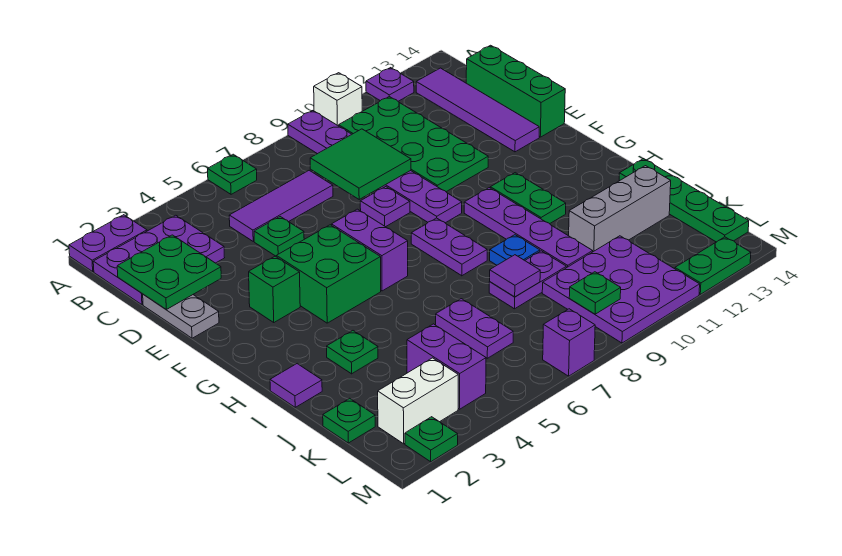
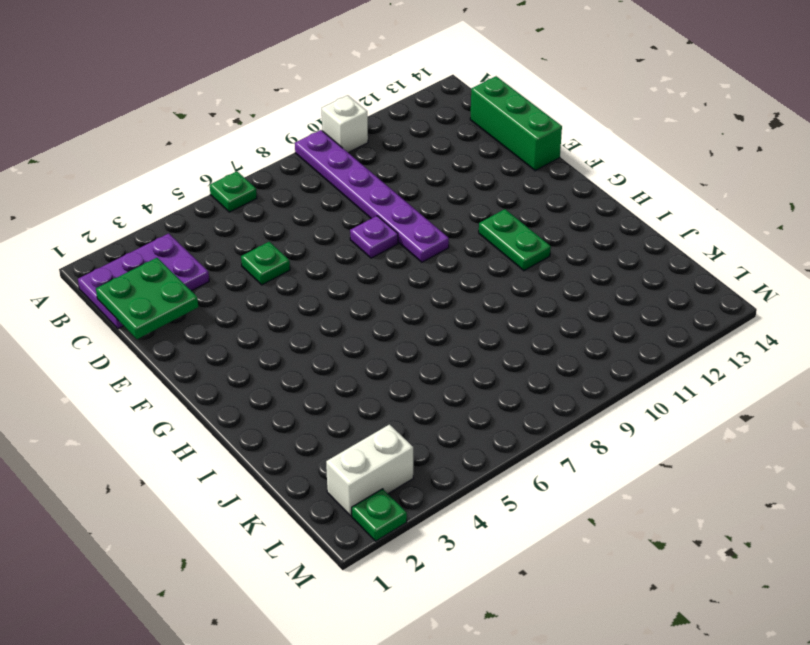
none -> purple 1x2 plate [69,215,147,271]
none -> purple 1x1 plate [366,68,414,101]
none -> green 2x4 plate [339,97,488,192]
none -> purple 1x4 tile [416,68,539,152]

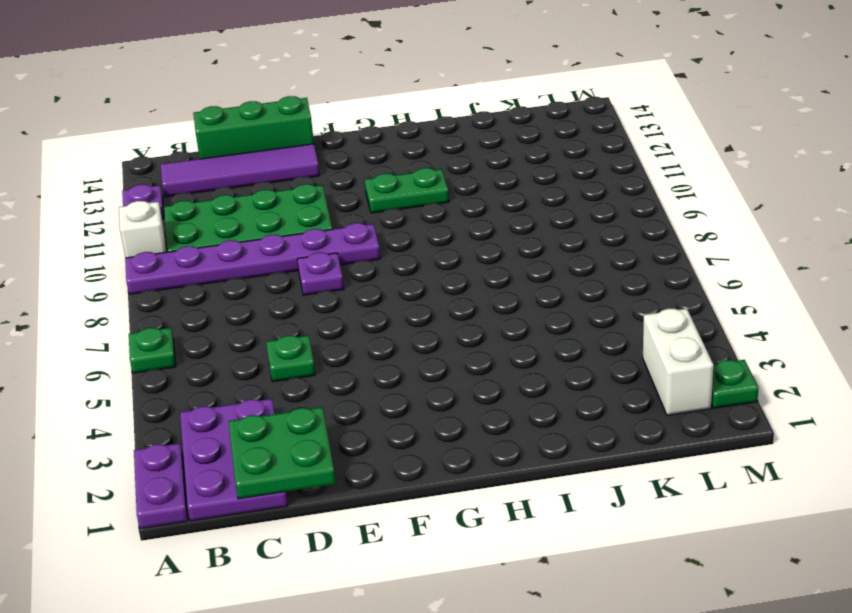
none -> purple 1x3 tile [229,170,333,241]
none -> grey 1x2 plate [143,294,219,338]
none -> green 1x1 brick [249,256,300,322]
none -> green 2x2 brick [276,225,381,323]

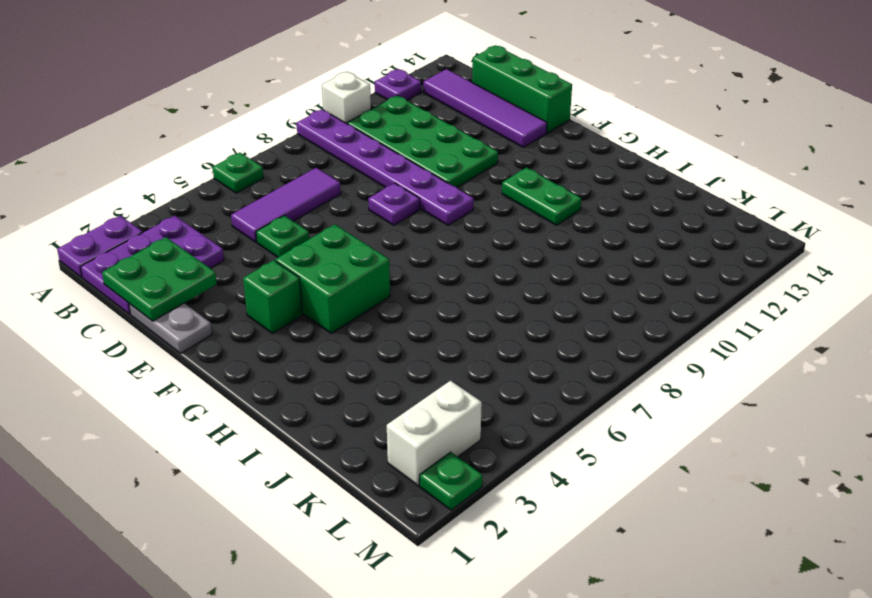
none -> purple 1x2 brick [332,209,408,291]
none -> purple 1x2 plate [411,218,487,276]
none -> purple 1x4 plate [464,188,593,268]
none -> purple 1x1 tile [270,364,322,407]

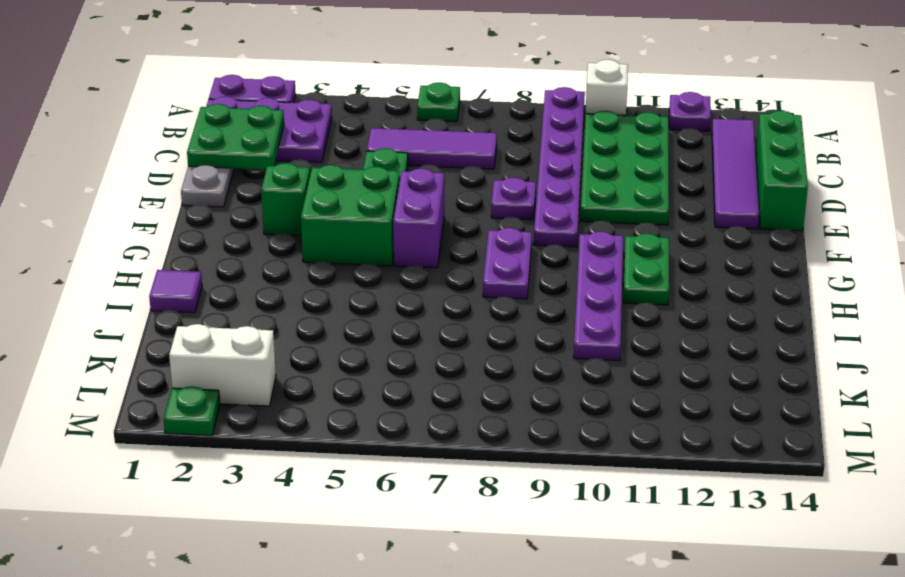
none -> green 1x1 plate [327,331,378,374]
none -> blue 1x1 plate [490,235,540,265]
none -> green 1x4 plate [619,159,749,242]
none -> purple 1x2 plate [436,299,513,358]

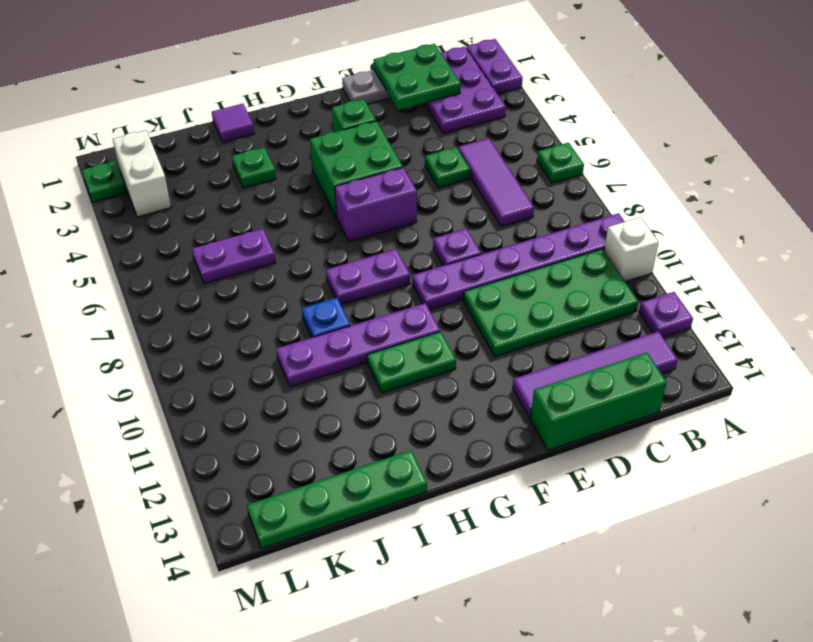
none -> purple 1x2 plate [489,251,566,309]
none -> grey 1x3 brick [569,166,671,252]
none -> green 1x1 plate [323,398,375,443]
none -> purple 1x2 brick [407,324,486,409]

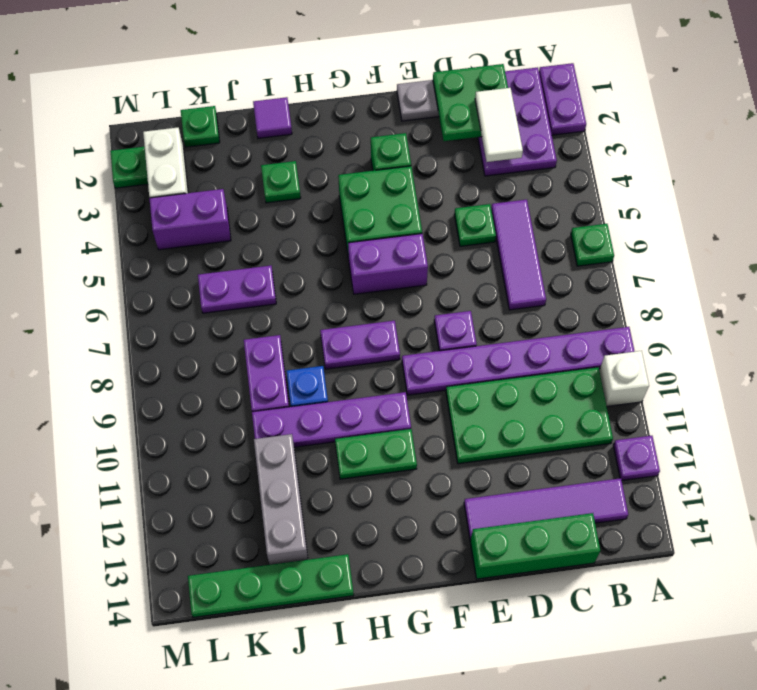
white 1x2 tile [475,88,523,162] -> none
none -> purple 3x3 plate [542,236,700,343]
none -> purple 1x1 brick [543,309,595,376]
none -> green 1x2 plate [675,237,751,294]
none -> green 2x2 tile [310,129,411,199]

